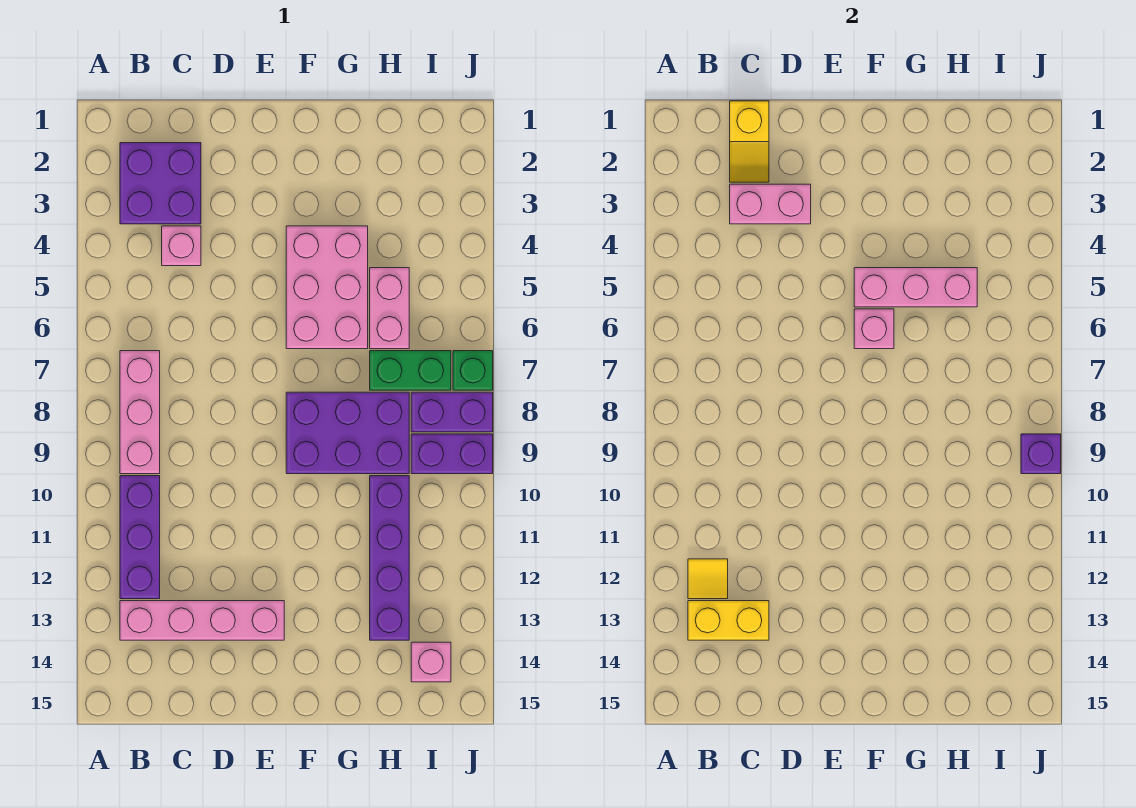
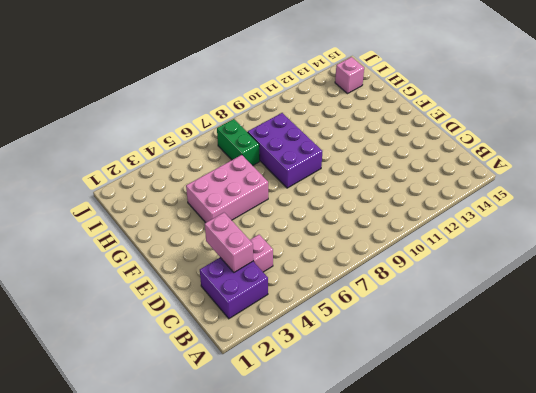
none -> pink 1x3 brick [120,351,160,474]
none -> purple 1x3 brick [120,476,160,599]
none -> pink 1x4 brick [120,601,284,640]

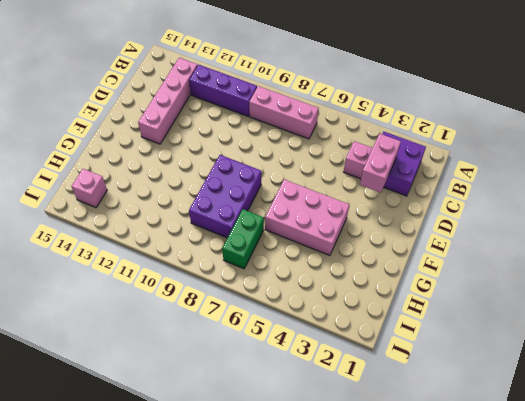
none -> pink 1x2 brick [370,268,409,349]
none -> purple 1x4 brick [370,476,409,640]
none -> purple 1x2 brick [411,392,493,432]

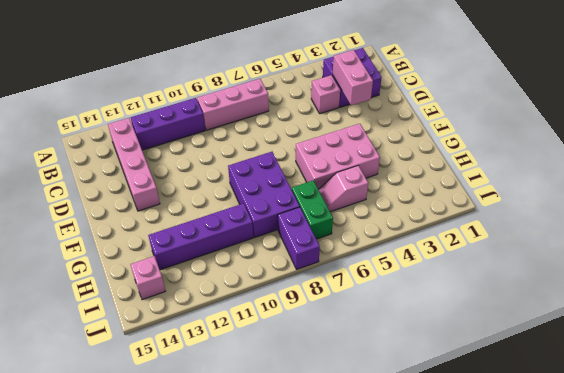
pink 1x2 slope [318,166,368,212] -> pink 1x2 brick [370,268,409,349]
none -> purple 1x2 brick [411,434,493,474]
none -> green 1x1 brick [453,351,493,390]
none -> yellow 1x1 tile [688,559,728,599]

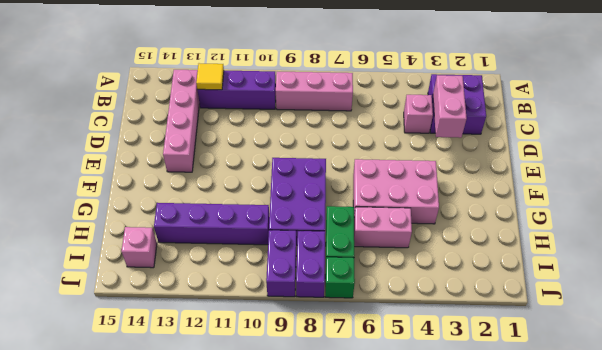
none -> yellow 1x2 brick [688,601,769,640]
none -> yellow 1x2 slope [730,101,769,182]
none -> pink 1x3 brick [854,268,977,307]

